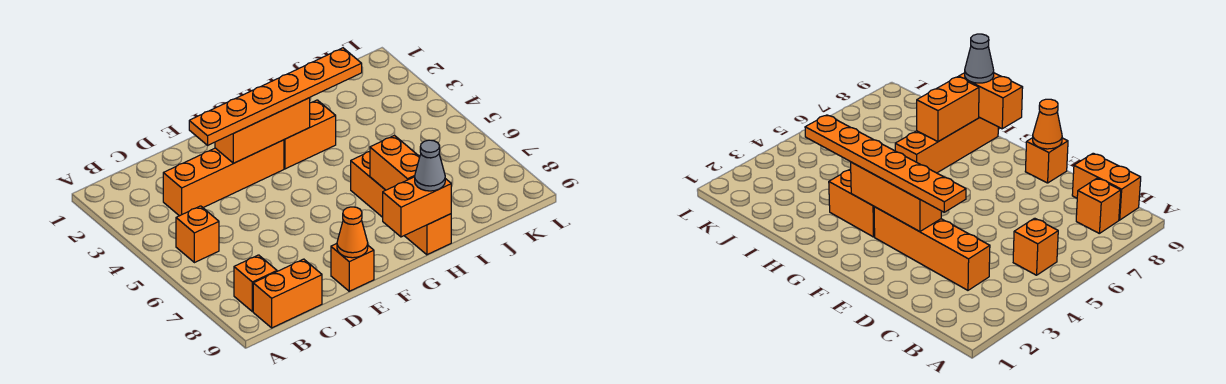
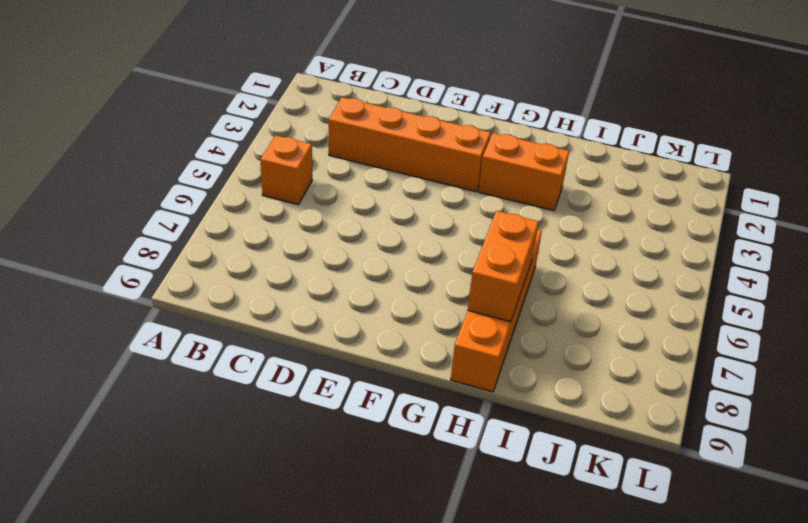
none -> orange 1x1 brick [234,255,277,312]
none -> orange 1x2 brick [253,259,322,328]
none -> orange 1x1 brick [331,244,374,291]

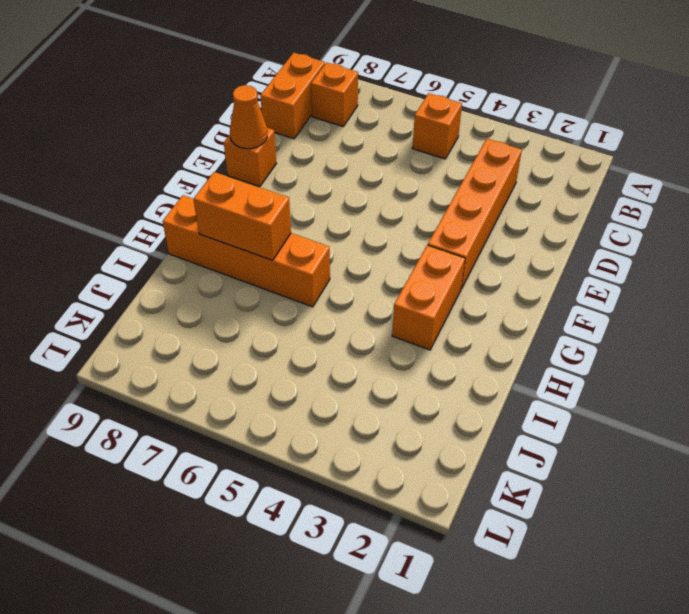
none -> orange 1x3 brick [215,98,310,163]
none -> orange 1x2 brick [383,177,451,237]
none -> orange 1x6 plate [189,48,362,146]

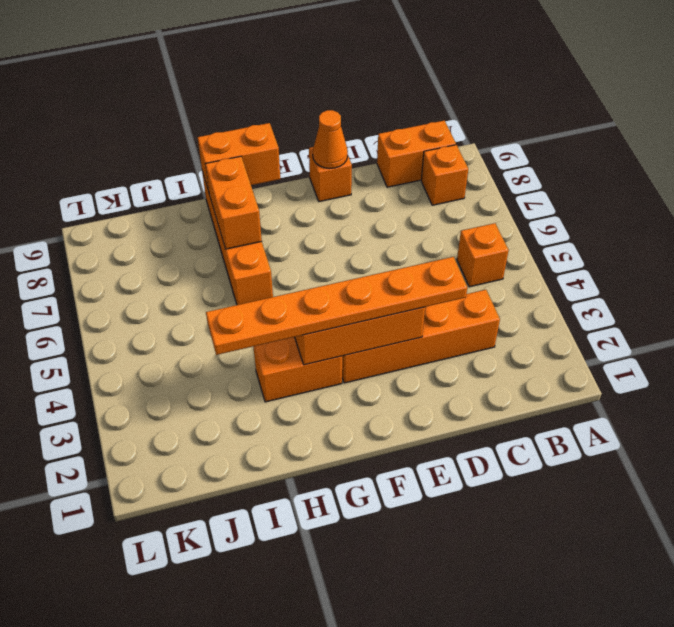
none -> grey 1x1 cone [415,140,445,191]

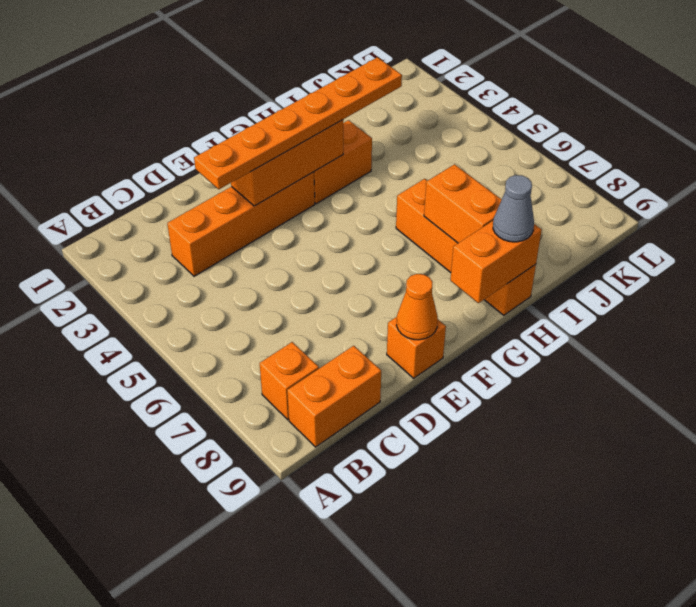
none -> orange 1x1 brick [176,206,219,263]

